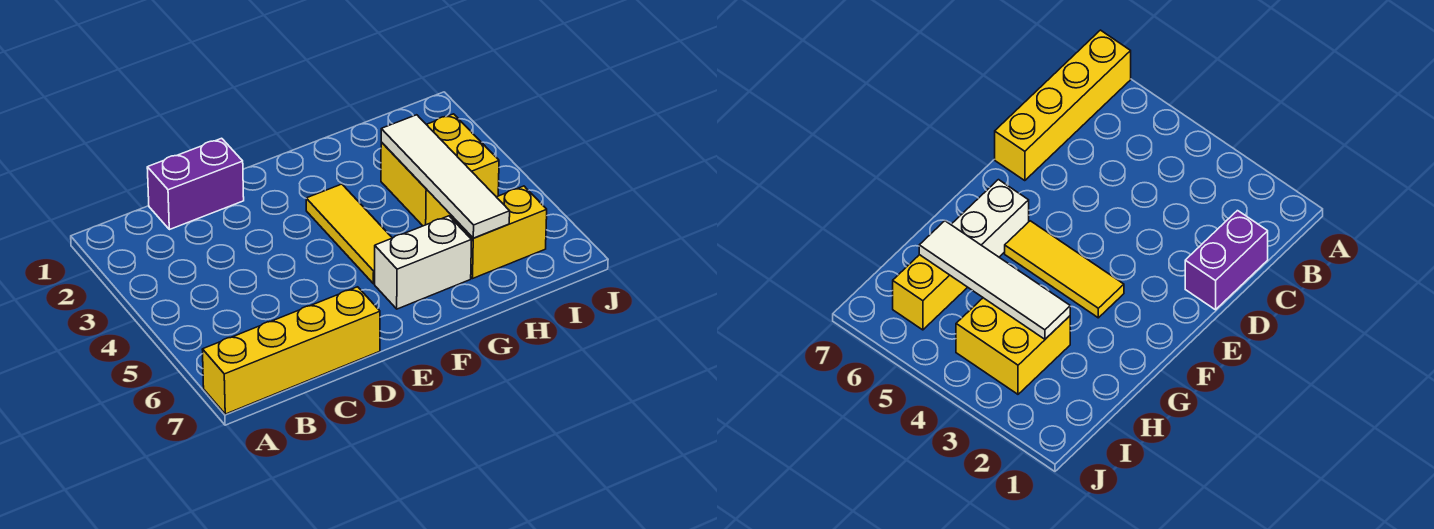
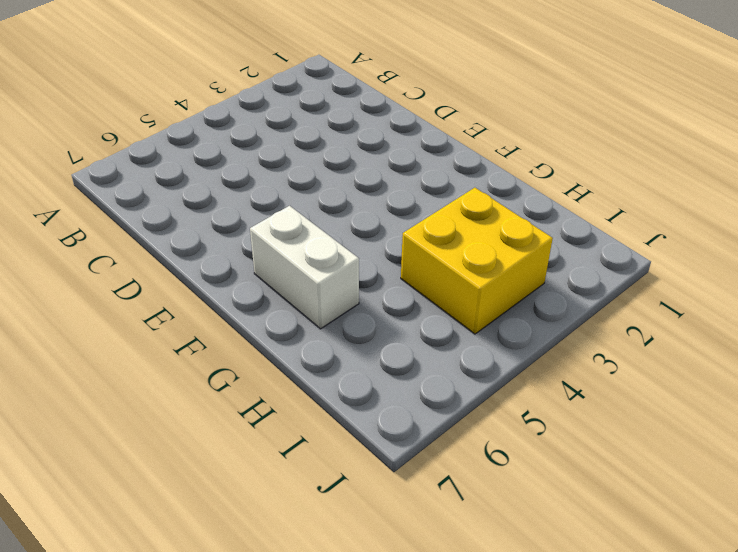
none -> yellow 1x4 brick [202,287,380,414]
none -> purple 1x2 brick [147,138,244,230]

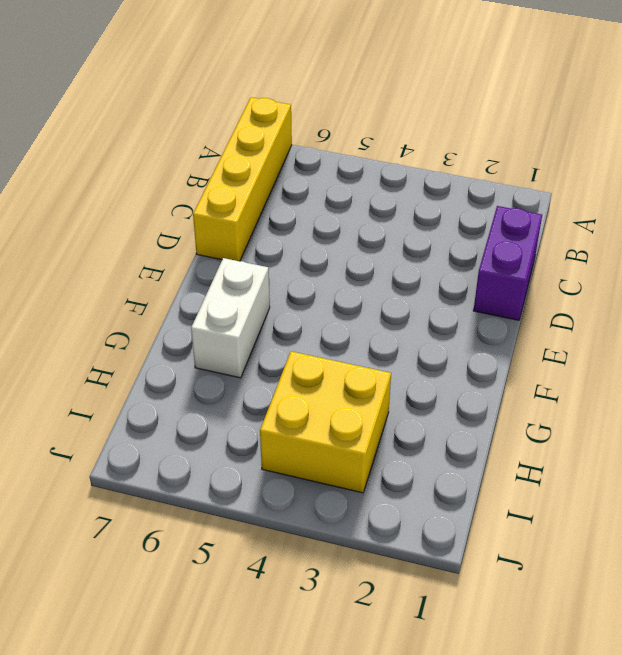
none -> yellow 1x3 tile [306,184,392,284]
none -> yellow 1x2 brick [451,186,547,278]

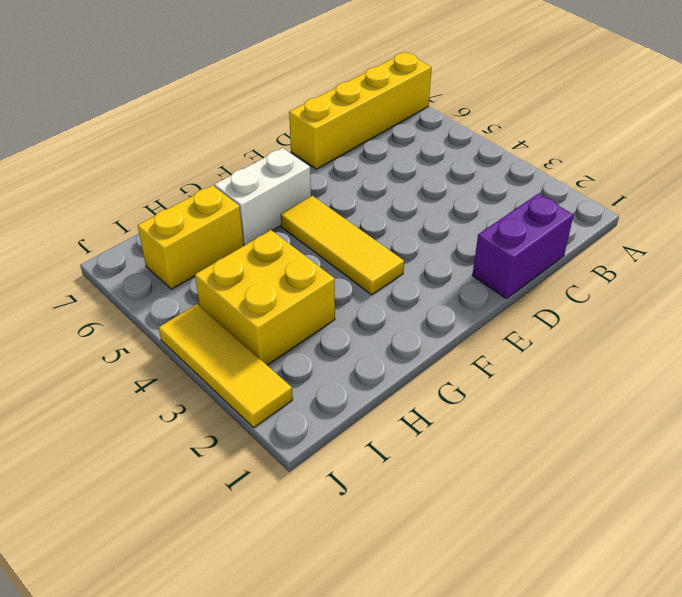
yellow 1x3 tile [159,304,293,428] -> none
none -> white 1x4 tile [381,115,510,238]

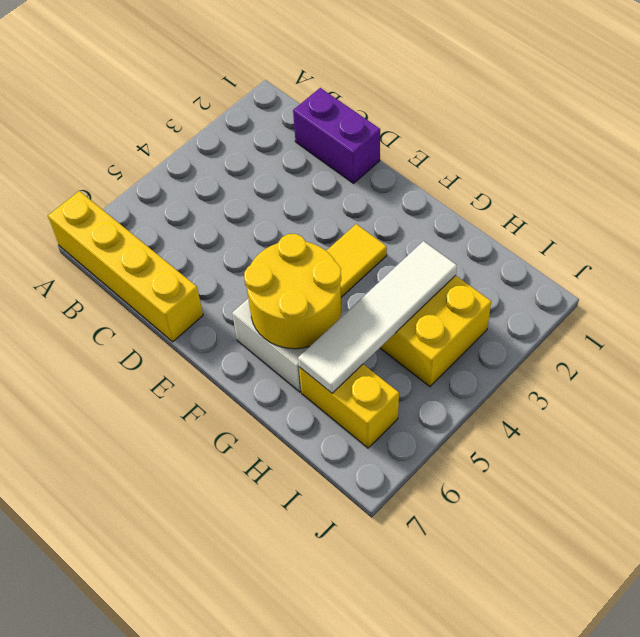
yellow 2x2 round brick [244,234,341,349] -> none

